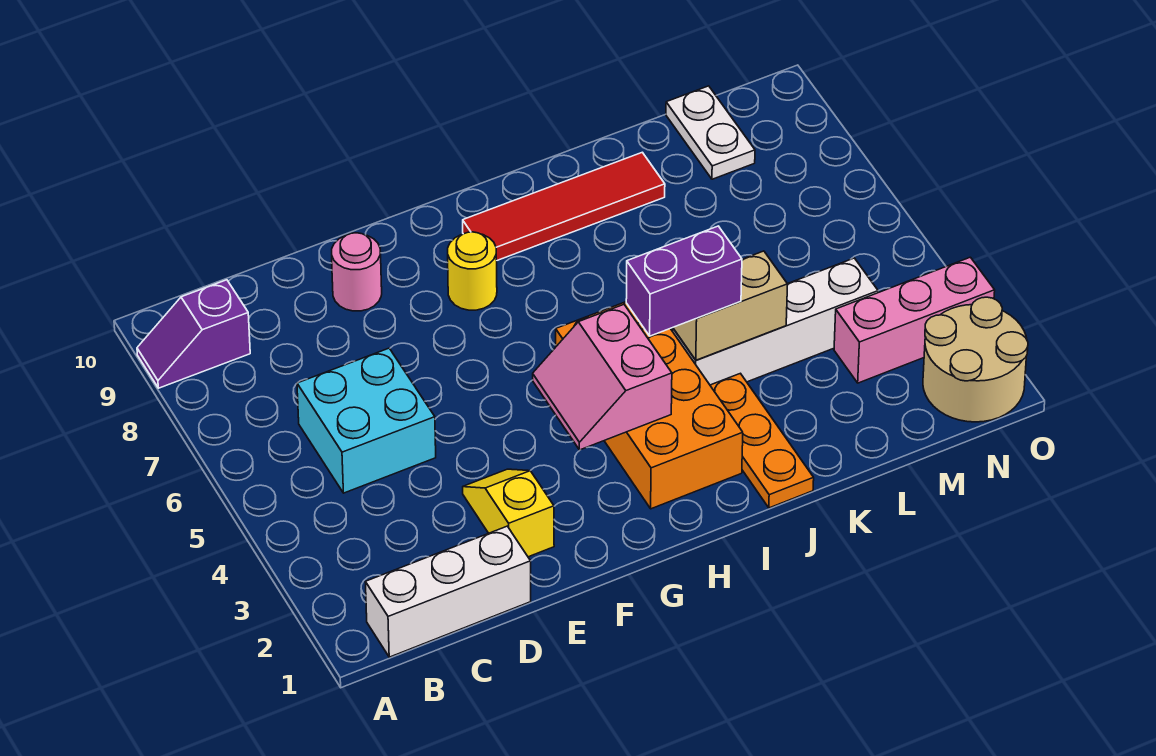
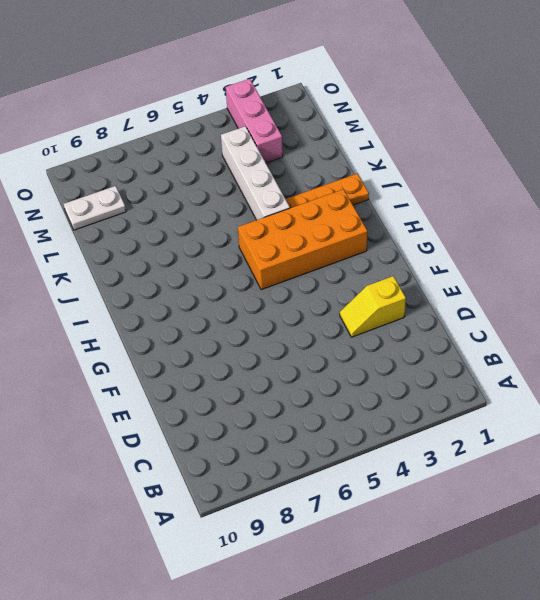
none -> purple 1x2 slope [137,280,250,388]
none -> white 1x3 brick [365,526,531,657]
none -> cyan 2x2 brick [297,348,436,493]

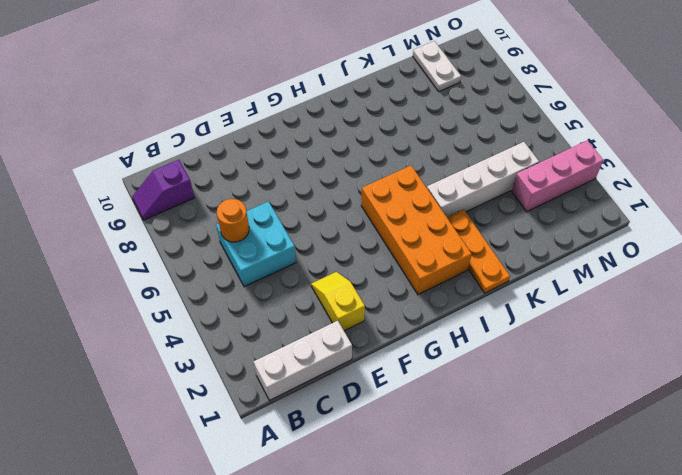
orange 1x1 round brick [217,199,249,242] -> none
none -> pink 1x1 round brick [332,233,382,311]
none -> yellow 1x1 round brick [448,232,497,310]
none -> red 1x4 tile [463,152,665,260]

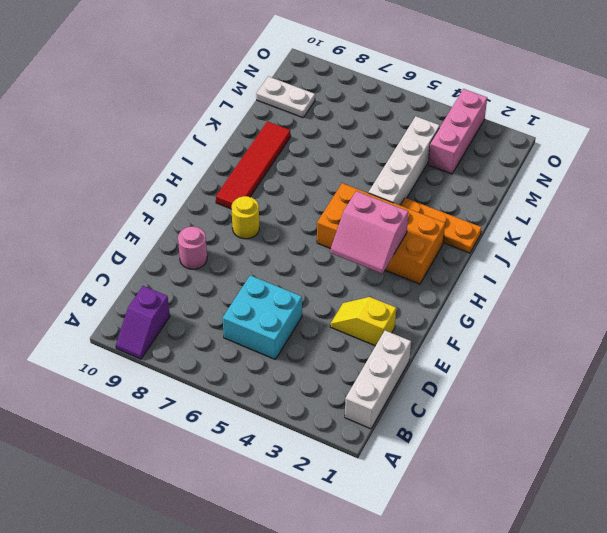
none -> tan 2x2 round brick [923,297,1028,422]
none -> tan 1x2 brick [673,251,788,360]
none -> purple 1x2 brick [626,226,742,336]

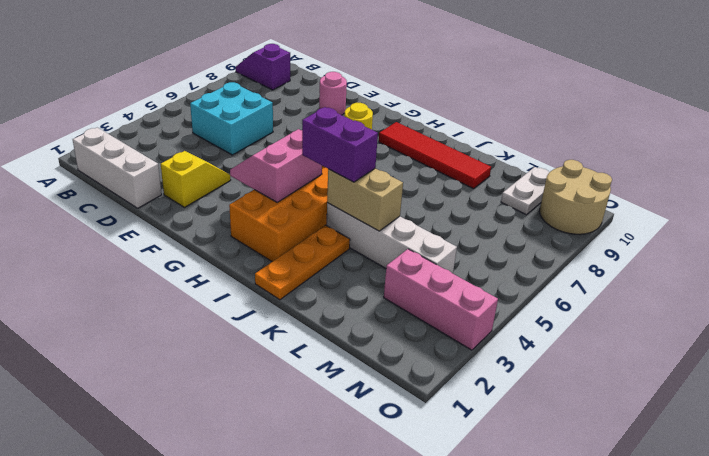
tan 2x2 round brick [540,160,612,234] -> tan 2x2 round brick moved to [923,297,1028,422]

